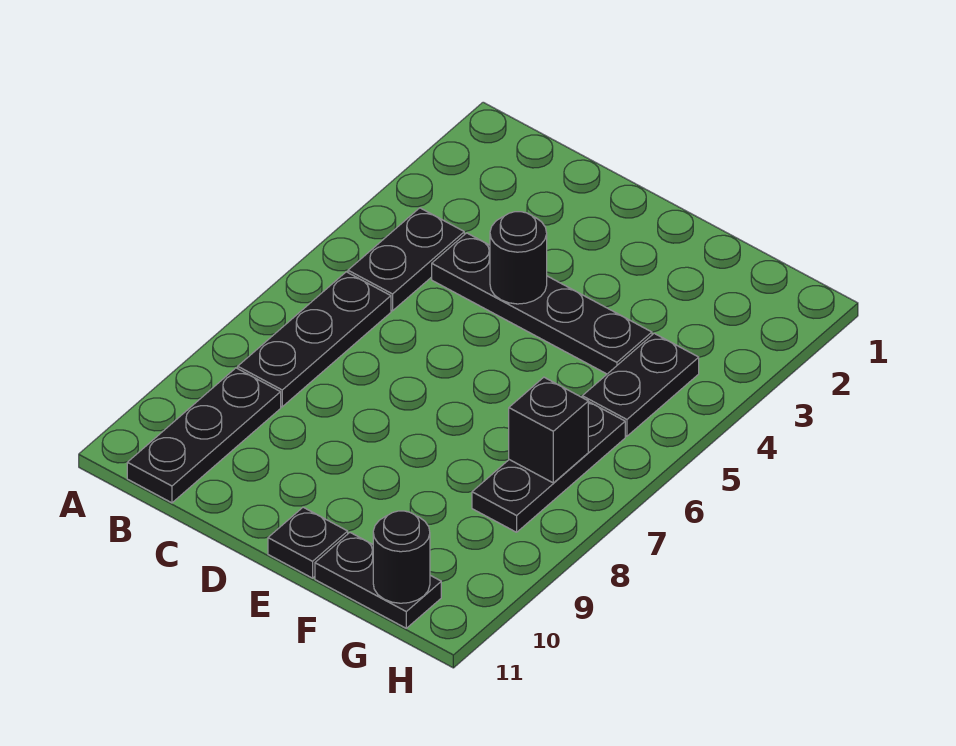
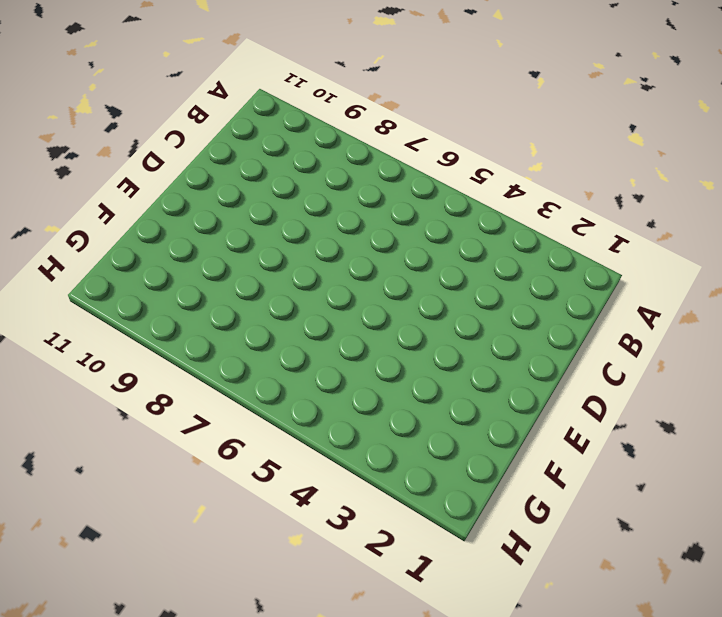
none -> black 1x2 plate [348,208,464,311]
none -> black 1x3 plate [238,272,391,407]

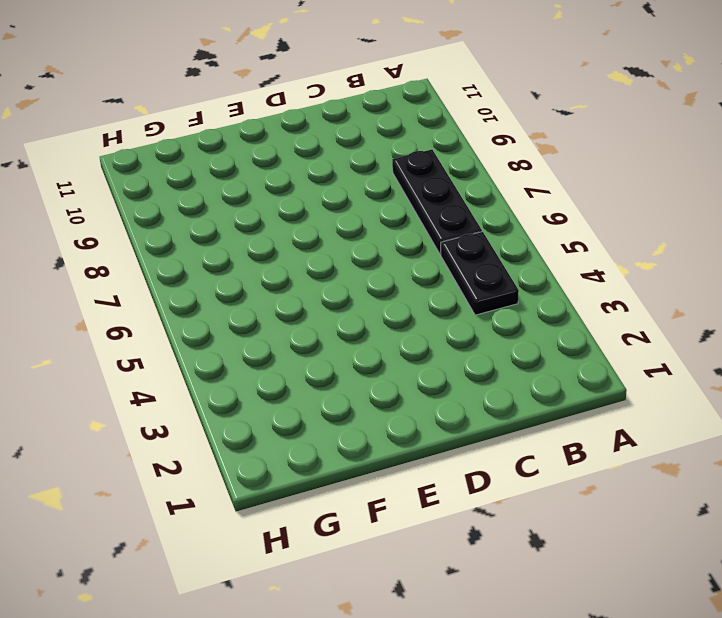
none -> black 1x3 plate [127,368,281,503]
none -> black 1x4 plate [432,233,652,374]

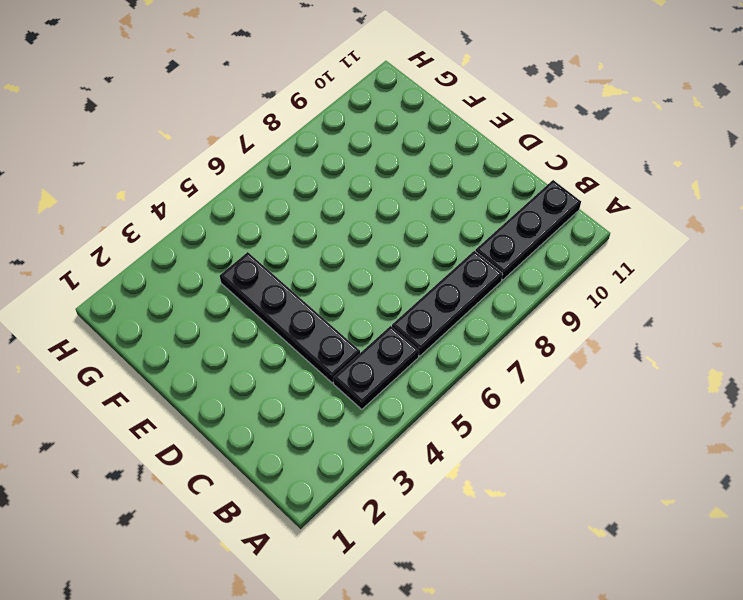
none -> black 1x1 plate [268,507,348,578]
none -> black 1x2 plate [315,533,441,628]

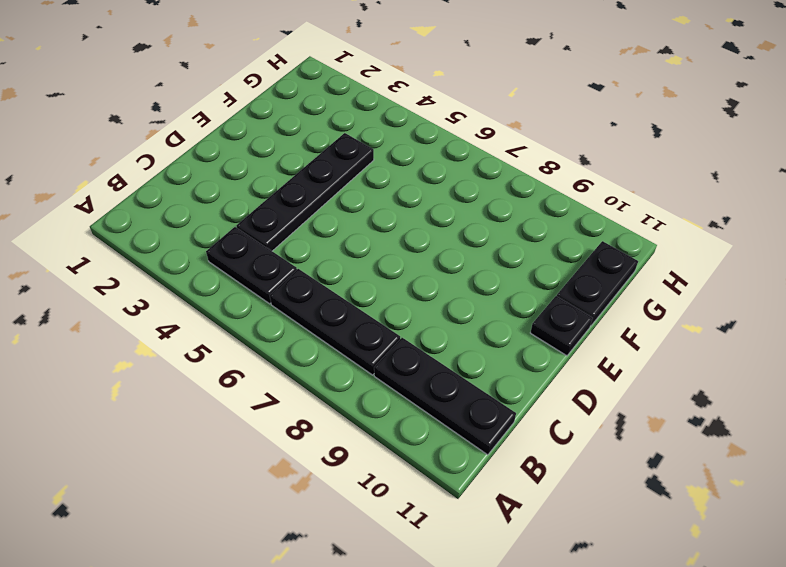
none -> black 1x2 plate [582,333,699,436]
none -> black 1x3 plate [472,402,625,532]

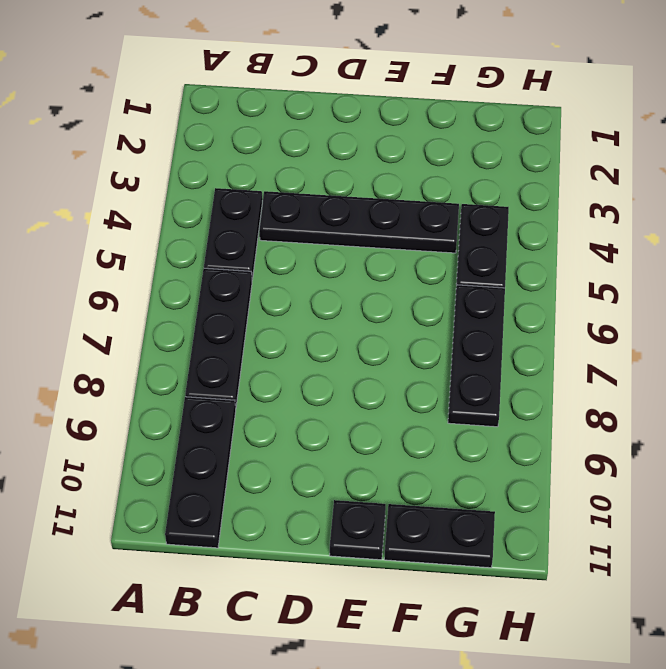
none -> black 1x1 round brick [490,212,547,304]
none -> black 1x1 brick [509,377,588,483]

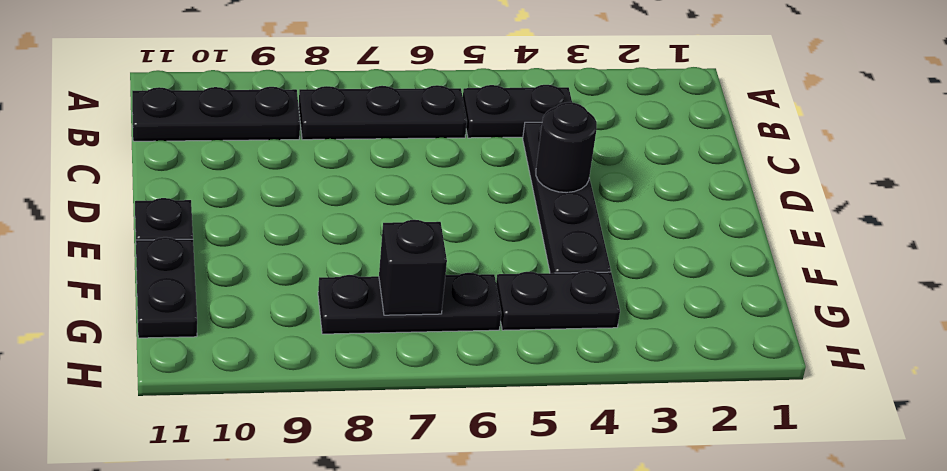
none -> black 1x1 round brick [373,511,430,603]

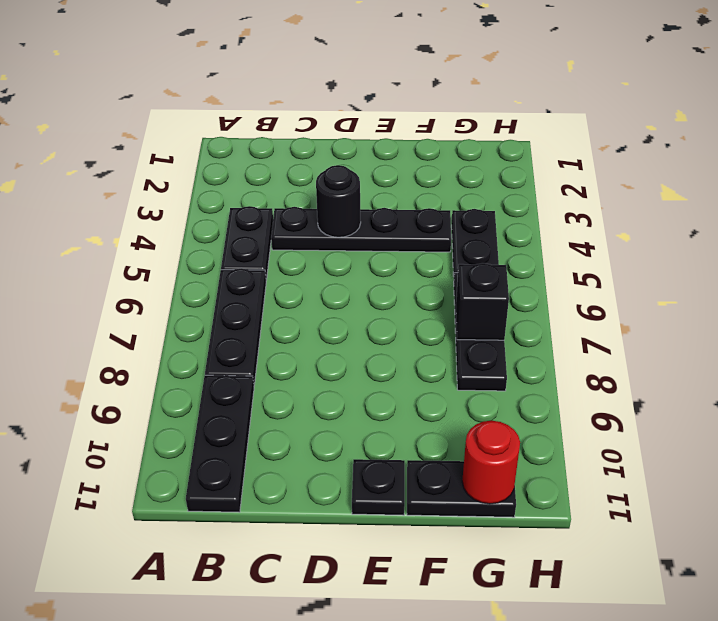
red 1x1 round brick [462,421,520,504] -> black 1x1 round brick [373,511,430,603]

